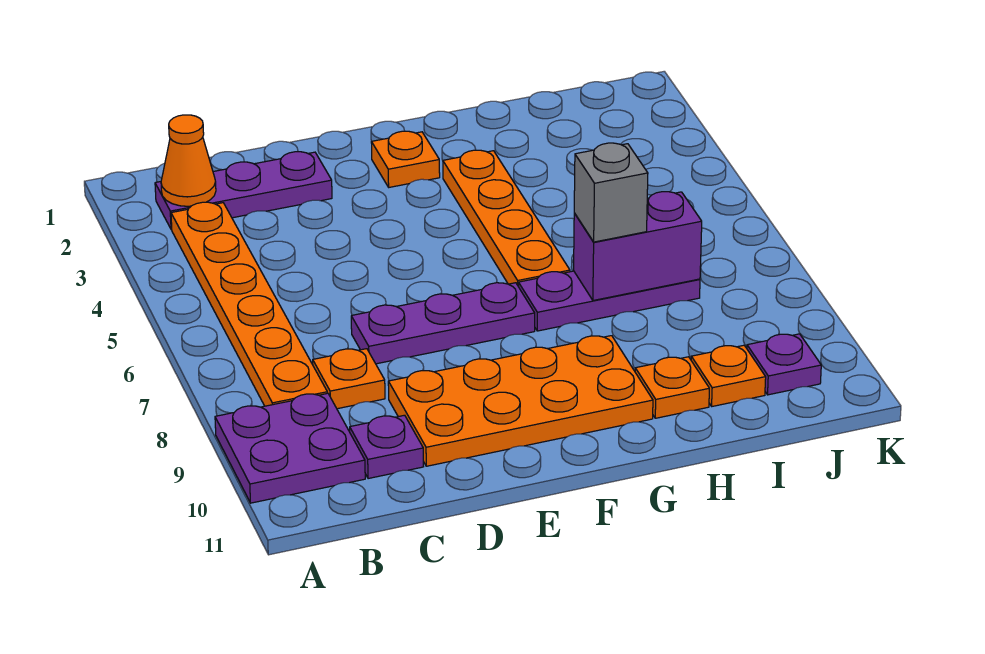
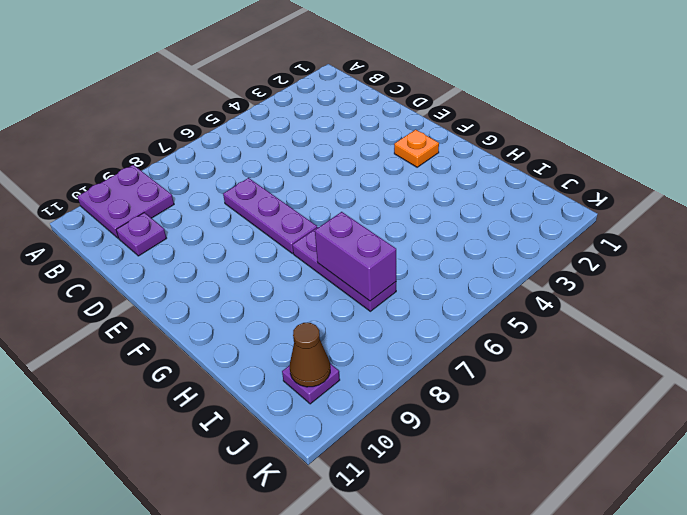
brown 1x1 cone [290,323,330,387] -> none
none -> purple 1x3 plate [155,152,332,230]
none -> orange 1x6 plate [171,202,327,406]
none -> orange 1x1 plate [313,349,385,409]

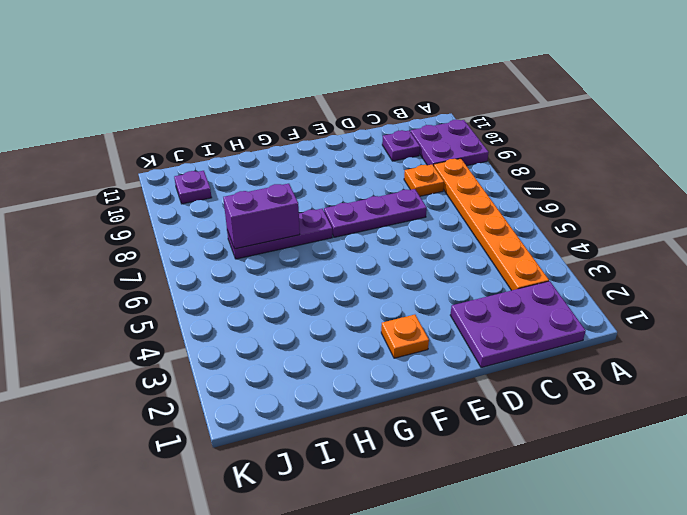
purple 2x3 plate [450,281,586,368] -> purple 1x3 plate [155,152,332,230]
none -> orange 2x4 plate [388,336,653,466]
none -> orange 1x4 plate [443,150,570,287]
none -> orange 1x1 plate [635,357,709,418]

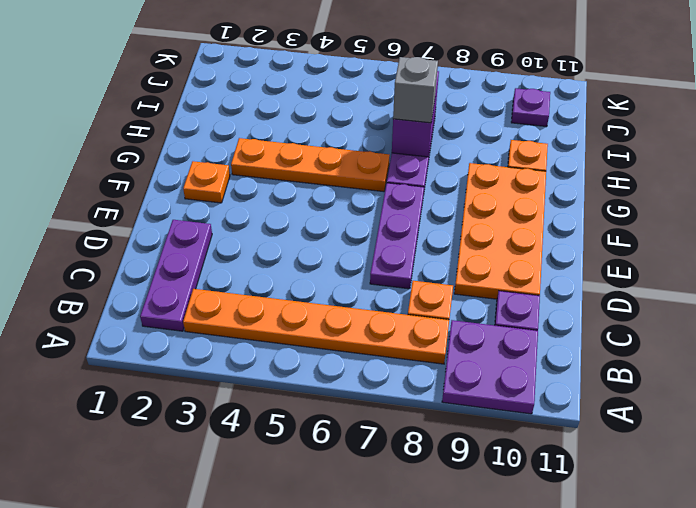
none -> orange 1x1 plate [691,345,766,406]
none -> orange 1x1 cone [161,115,216,206]

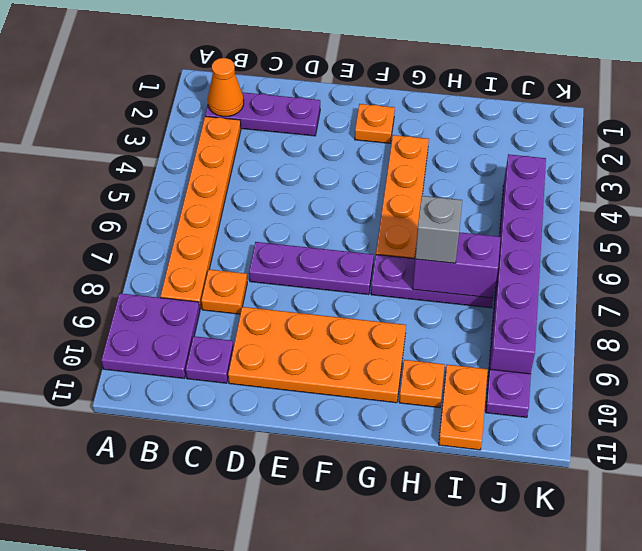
orange 1x2 plate [439,365,488,450] -> orange 1x1 plate [691,345,766,406]
purple 1x6 brick [489,154,546,374] -> none

